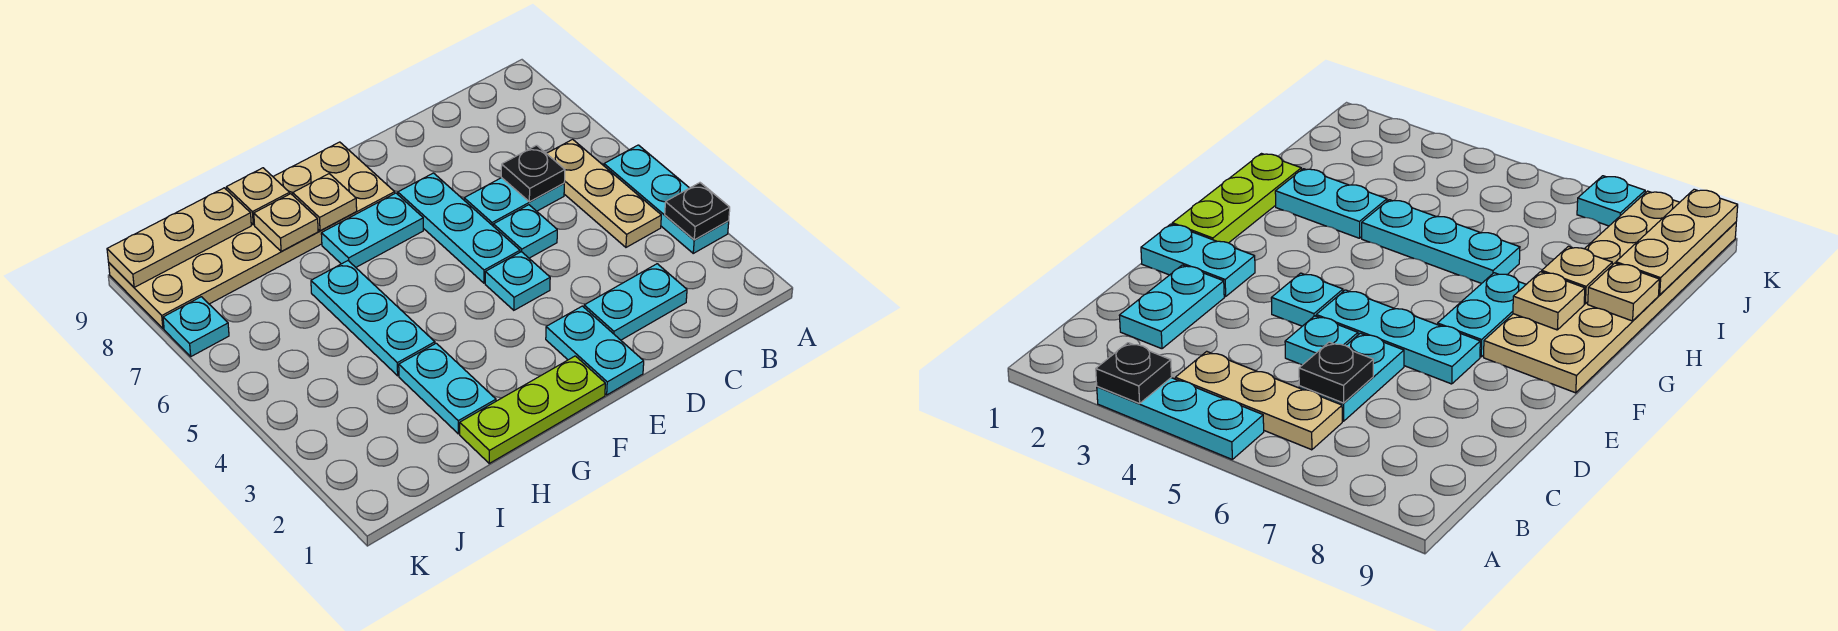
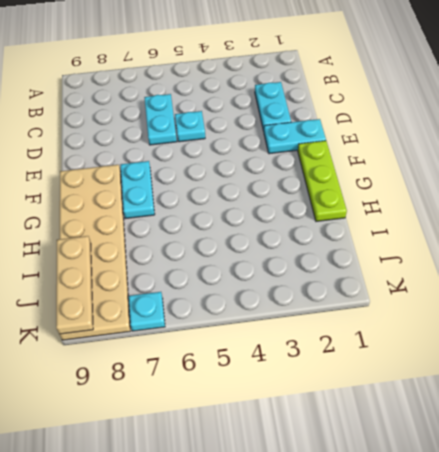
none -> cyan 1x3 plate [604,145,729,253]
none -> tan 1x3 plate [546,139,661,247]
none -> cyan 1x1 plate [485,252,550,310]

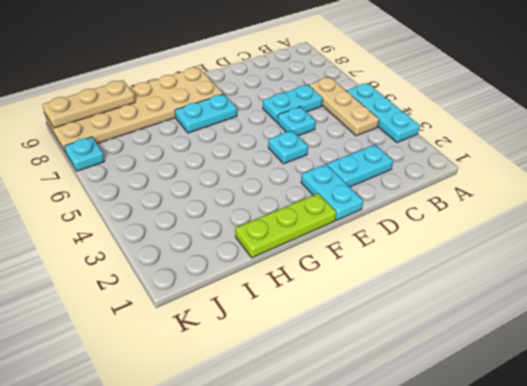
none -> cyan 1x3 plate [398,173,520,283]
none -> cyan 1x2 plate [399,343,496,434]
none -> cyan 1x3 plate [311,261,435,376]

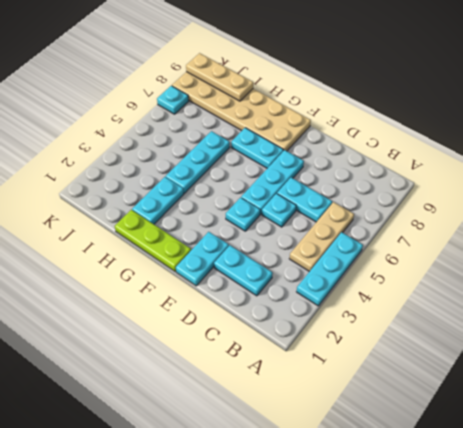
none -> black 1x1 plate [665,183,730,240]
none -> black 1x1 plate [501,145,565,202]
none -> tan 1x1 plate [293,174,357,231]

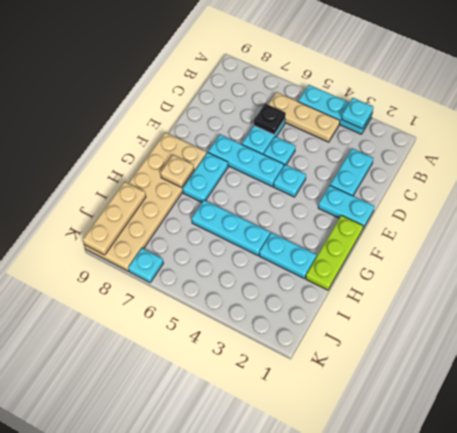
cyan 1x1 plate [342,98,373,129] -> black 1x1 plate [665,183,730,240]
none -> tan 1x1 plate [254,194,318,251]
none -> tan 1x1 plate [226,168,290,225]

